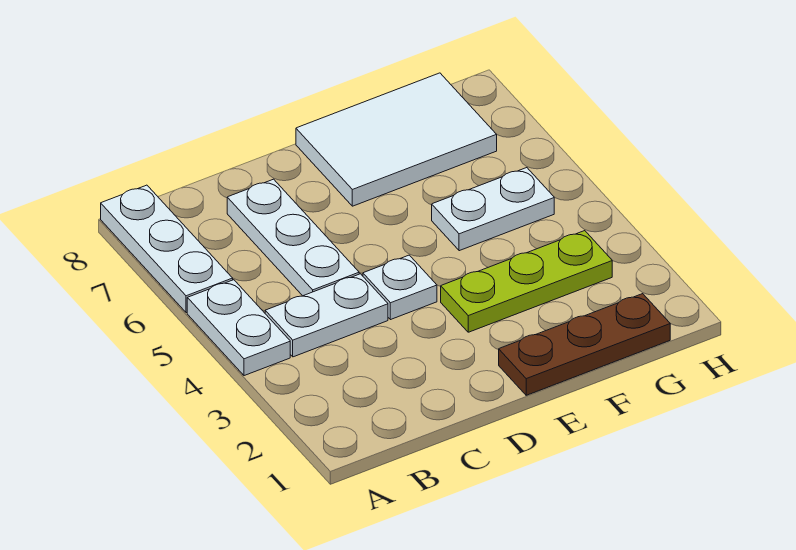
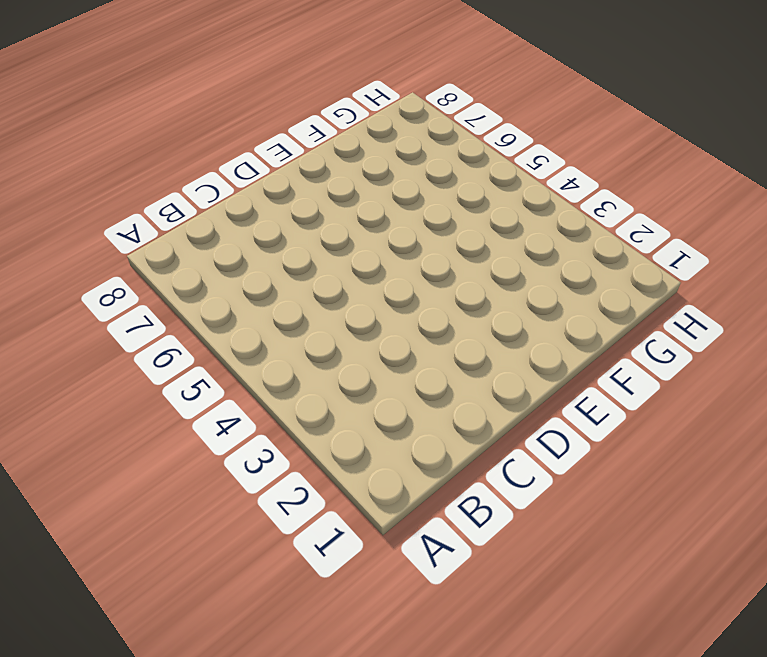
none -> white 1x2 plate [187,280,290,376]
none -> white 1x3 plate [101,185,233,313]

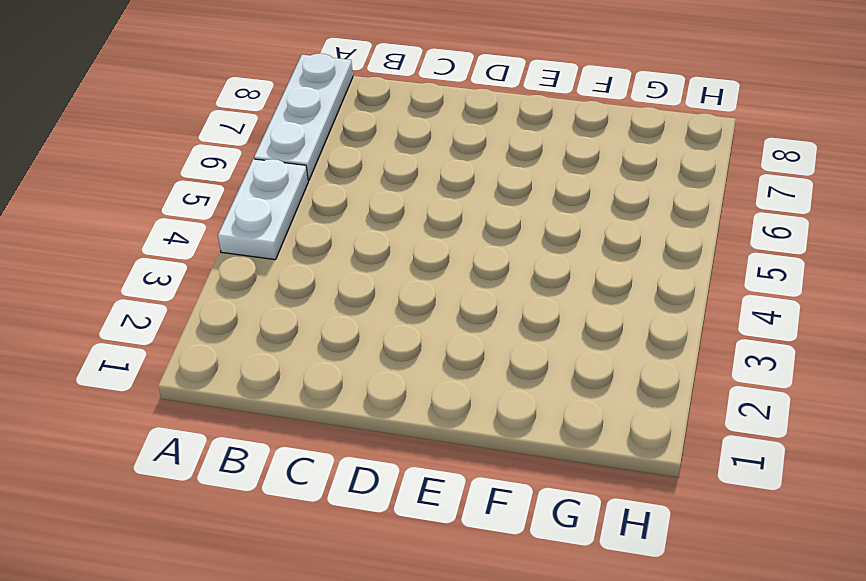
none -> white 1x2 plate [265,274,388,357]
none -> white 1x3 plate [227,179,359,296]

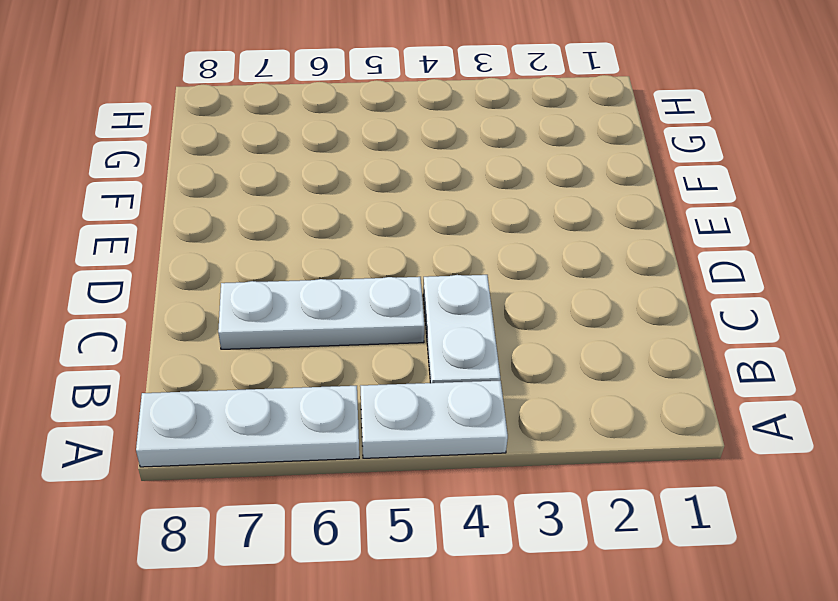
none -> white 1x1 plate [363,255,437,320]
none -> brown 1x3 plate [499,294,670,395]

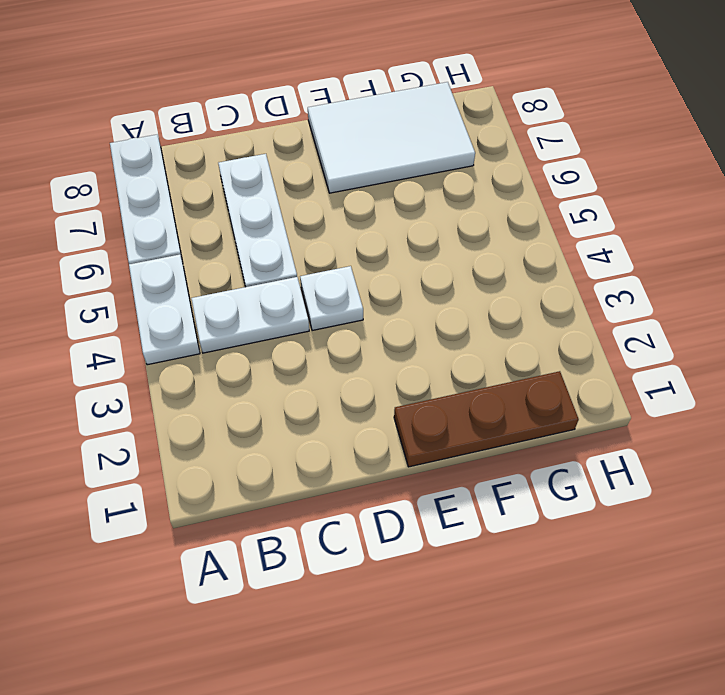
none -> lime 1x3 plate [441,231,612,332]
none -> white 1x2 plate [432,168,554,251]

